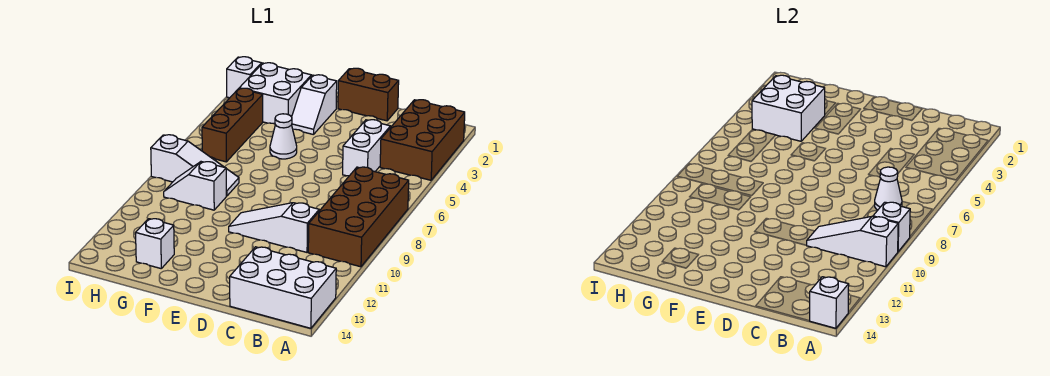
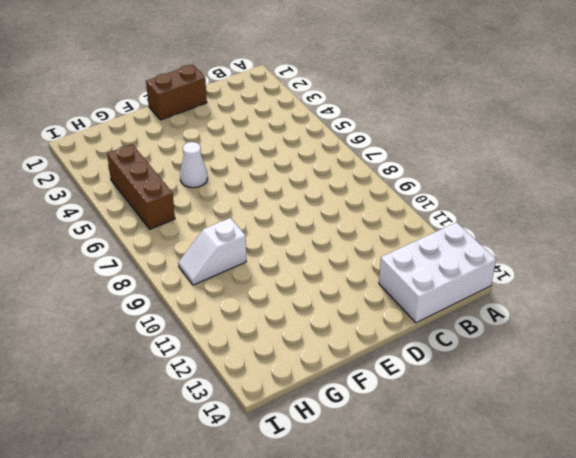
none -> brown 2x3 brick [380,100,465,180]
none -> brown 2x4 brick [308,167,409,267]
none -> white 1x2 brick [343,120,391,176]

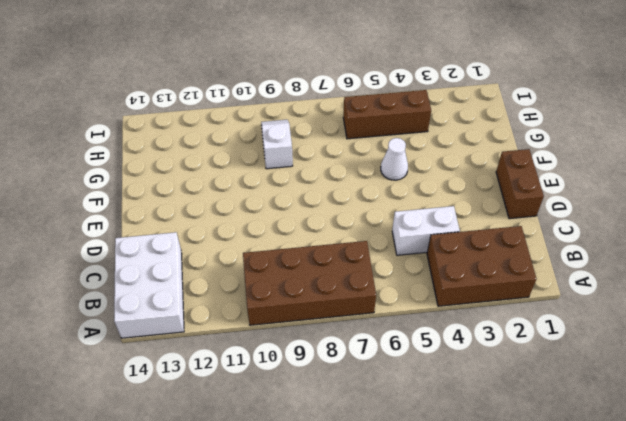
none -> white 1x3 slope [229,203,319,252]
none -> white 1x2 slope [292,75,337,135]
none -> white 2x2 brick [239,63,311,124]

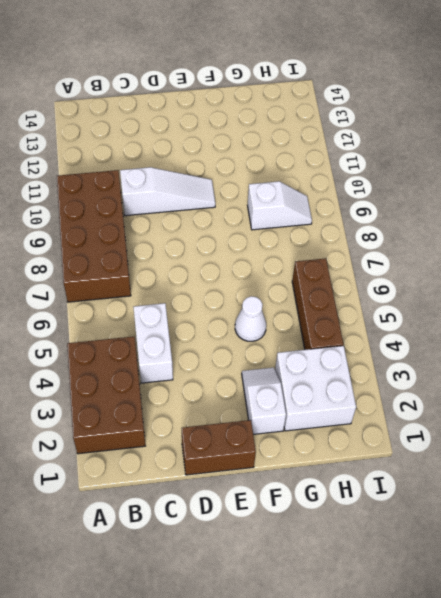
none -> white 2x3 brick [230,247,336,328]
none -> white 1x3 slope [151,135,239,196]
none -> white 1x1 brick [136,219,174,268]

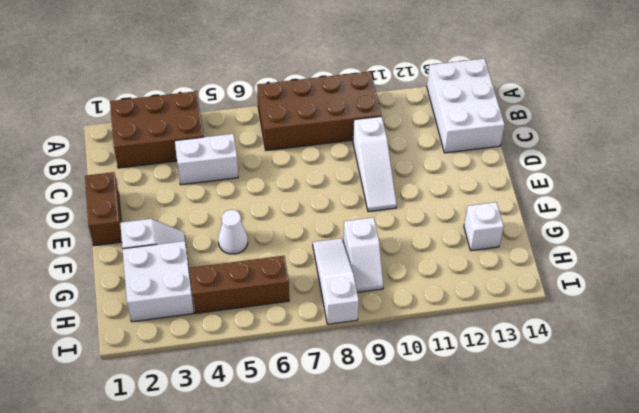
none -> white 1x1 brick [227,57,262,98]
none -> white 1x1 brick [873,202,910,251]
none -> white 1x3 slope [806,217,898,267]

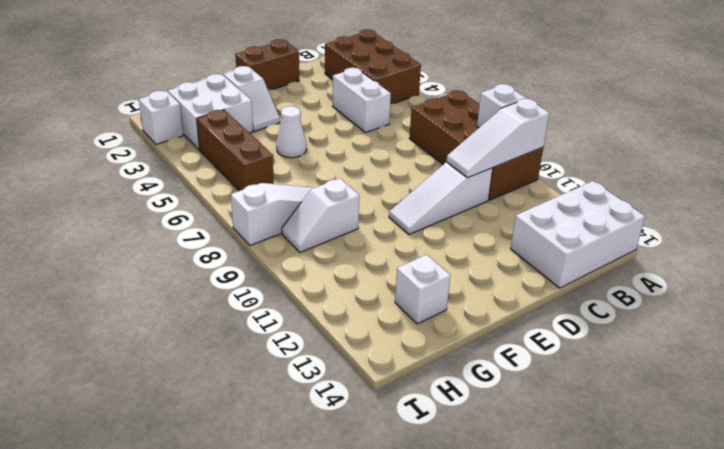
none -> white 1x1 brick [810,277,849,328]
none -> white 1x1 cone [875,167,902,210]
none -> white 2x2 brick [752,75,825,141]

